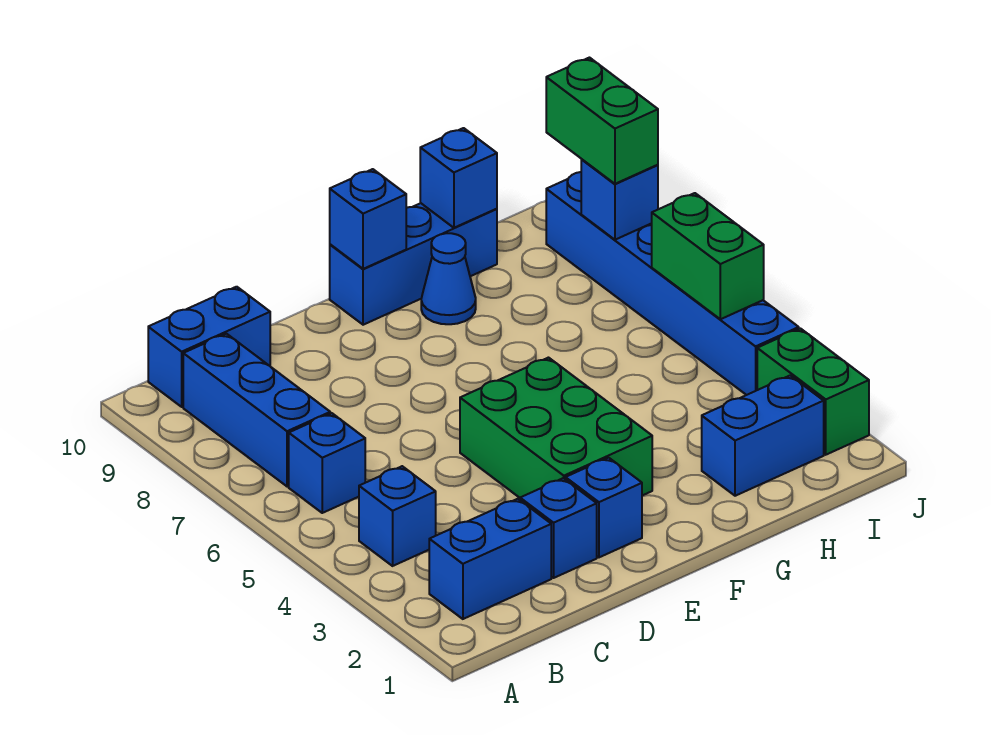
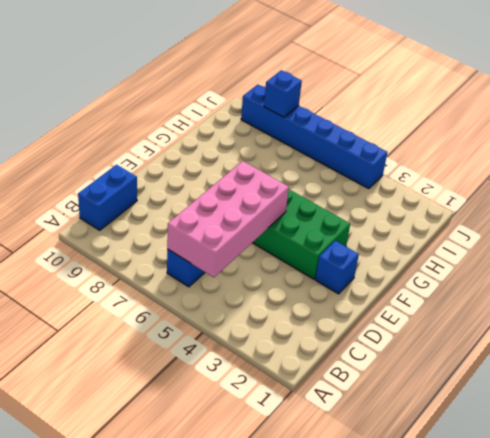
pink 2x4 brick [167,161,289,277] -> none
none -> blue 1x2 brick [429,499,551,619]
none -> blue 1x1 brick [359,466,436,566]
none -> blue 1x3 brick [183,334,330,487]

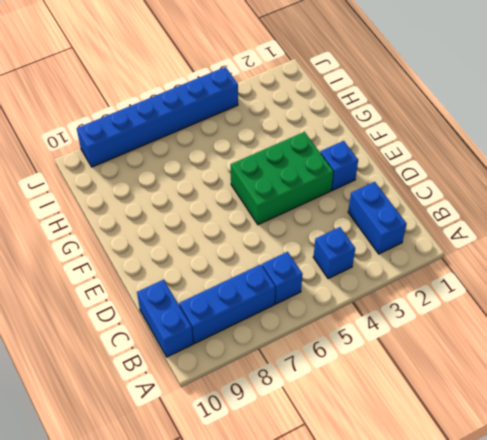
none -> blue 1x1 brick [520,478,597,578]
none -> blue 1x3 brick [330,203,497,325]
none -> blue 1x1 cone [421,233,476,324]

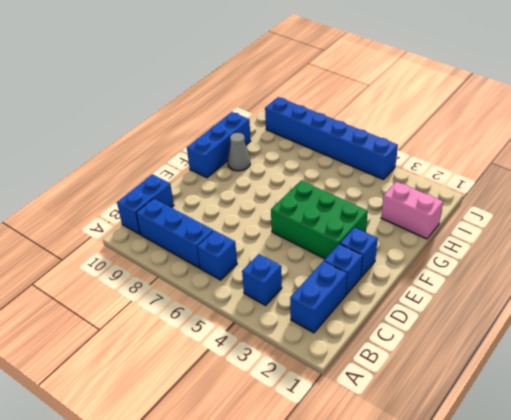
grey 1x1 cone [228,133,250,171] -> blue 1x1 cone [421,233,476,324]
pink 1x2 brick [381,182,443,239] -> blue 1x2 brick [702,376,824,496]
none -> green 1x2 brick [757,328,869,455]
none -> blue 1x1 brick [330,169,406,269]
none -> blue 1x1 brick [420,128,497,228]

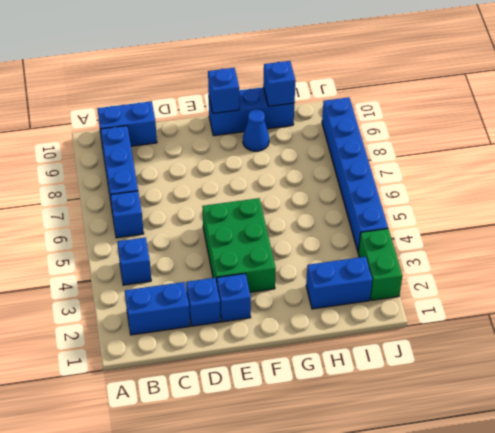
none -> green 1x2 brick [652,193,764,319]
none -> blue 1x1 brick [581,160,658,240]
none -> green 1x2 brick [546,58,658,184]

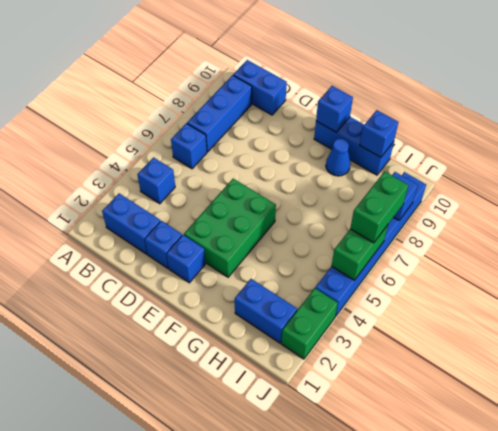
green 1x2 brick [350,171,408,243] -> green 1x2 brick moved to [546,58,658,184]

